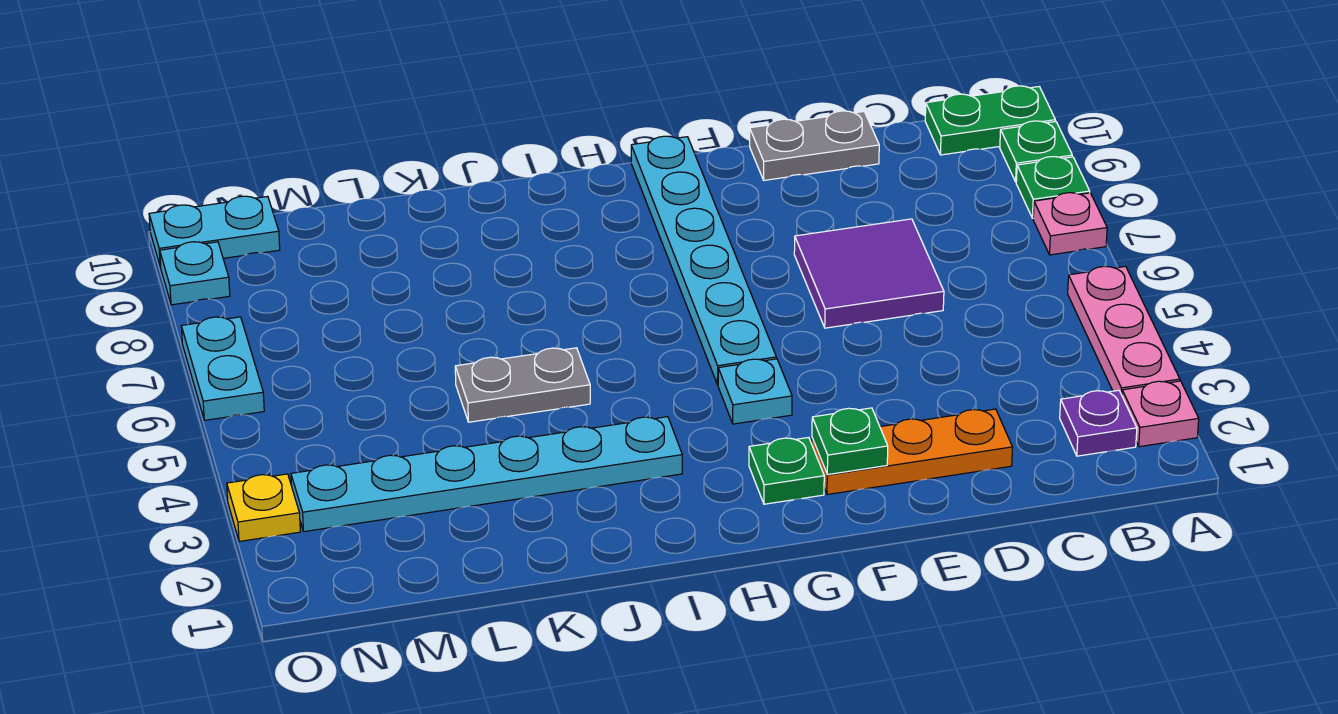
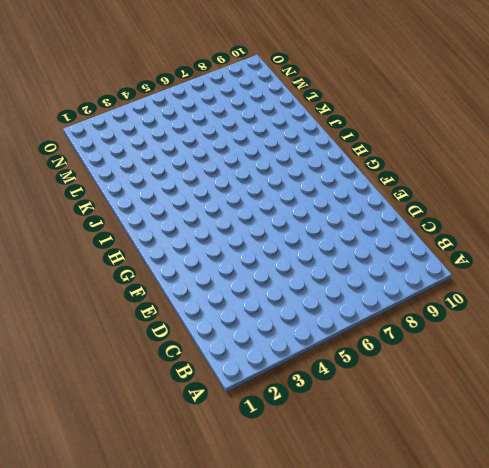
none -> pink 1x1 plate [1122,381,1199,447]
none -> pink 1x3 plate [1068,266,1180,395]
none -> pink 1x1 plate [1033,193,1107,255]

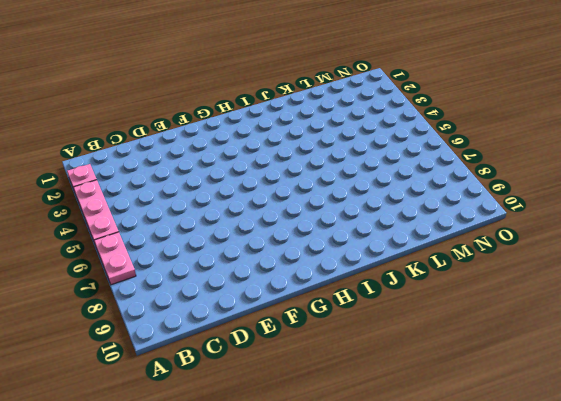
pink 1x2 plate [94,232,136,285] -> pink 1x1 plate [1033,193,1107,255]
none -> green 1x1 plate [1016,157,1090,218]
none -> green 1x1 plate [1000,121,1072,182]
none -> green 1x2 plate [925,86,1055,155]

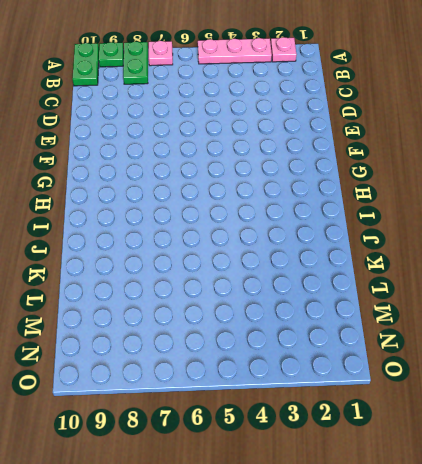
green 1x2 plate [123,41,148,84] -> green 1x1 plate [1016,157,1090,218]
none -> purple 1x1 plate [1060,390,1137,456]
none -> orange 1x3 plate [812,409,1013,495]
none -> purple 2x2 tile [794,219,944,328]

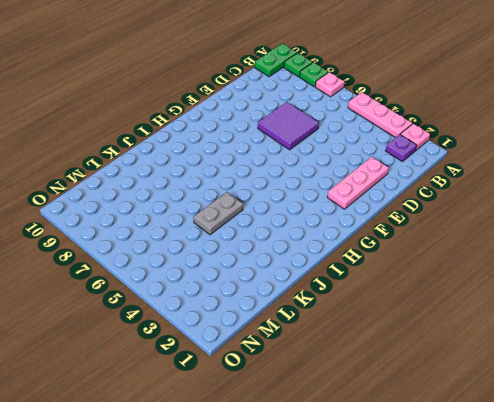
pink 1x3 plate [327,157,389,209] -> orange 1x3 plate [812,409,1013,495]
none -> grey 1x2 plate [750,111,879,180]
none -> green 1x1 plate [749,437,824,504]
none -> cyan 1x1 plate [718,359,792,424]

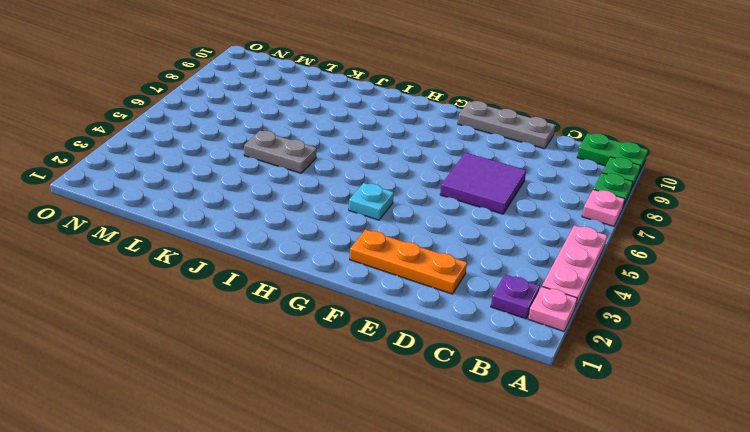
grey 1x3 plate [458,101,555,149] -> grey 1x2 plate [750,111,879,180]
none -> green 1x1 plate [749,437,824,504]
none -> cyan 1x6 plate [631,136,776,385]
none -> cyan 1x6 plate [291,417,682,532]

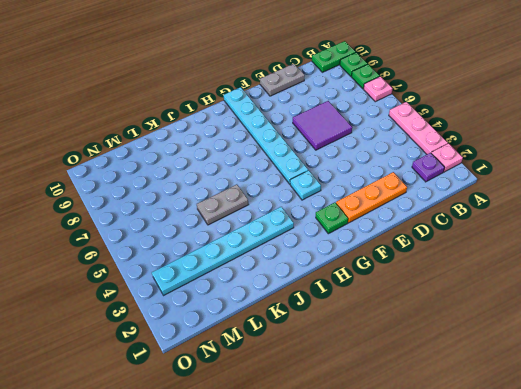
none -> cyan 1x2 plate [149,196,280,267]
none -> yellow 1x1 plate [227,474,300,541]
none -> cyan 1x2 plate [181,317,264,420]

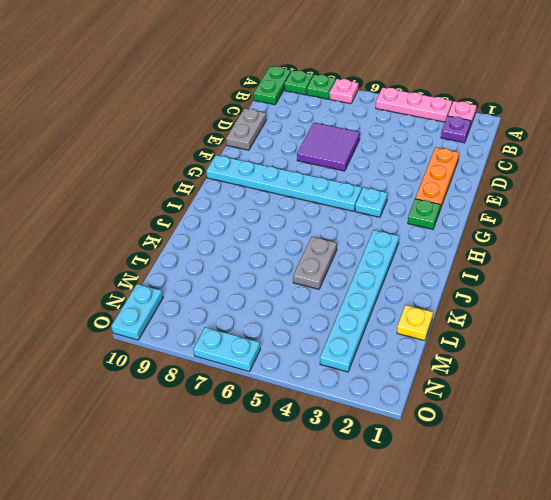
yellow 1x1 plate [397,305,433,341] -> yellow 1x1 plate moved to [227,474,300,541]
none -> cyan 1x1 plate [160,242,230,305]
none -> green 1x1 plate [812,408,888,475]

